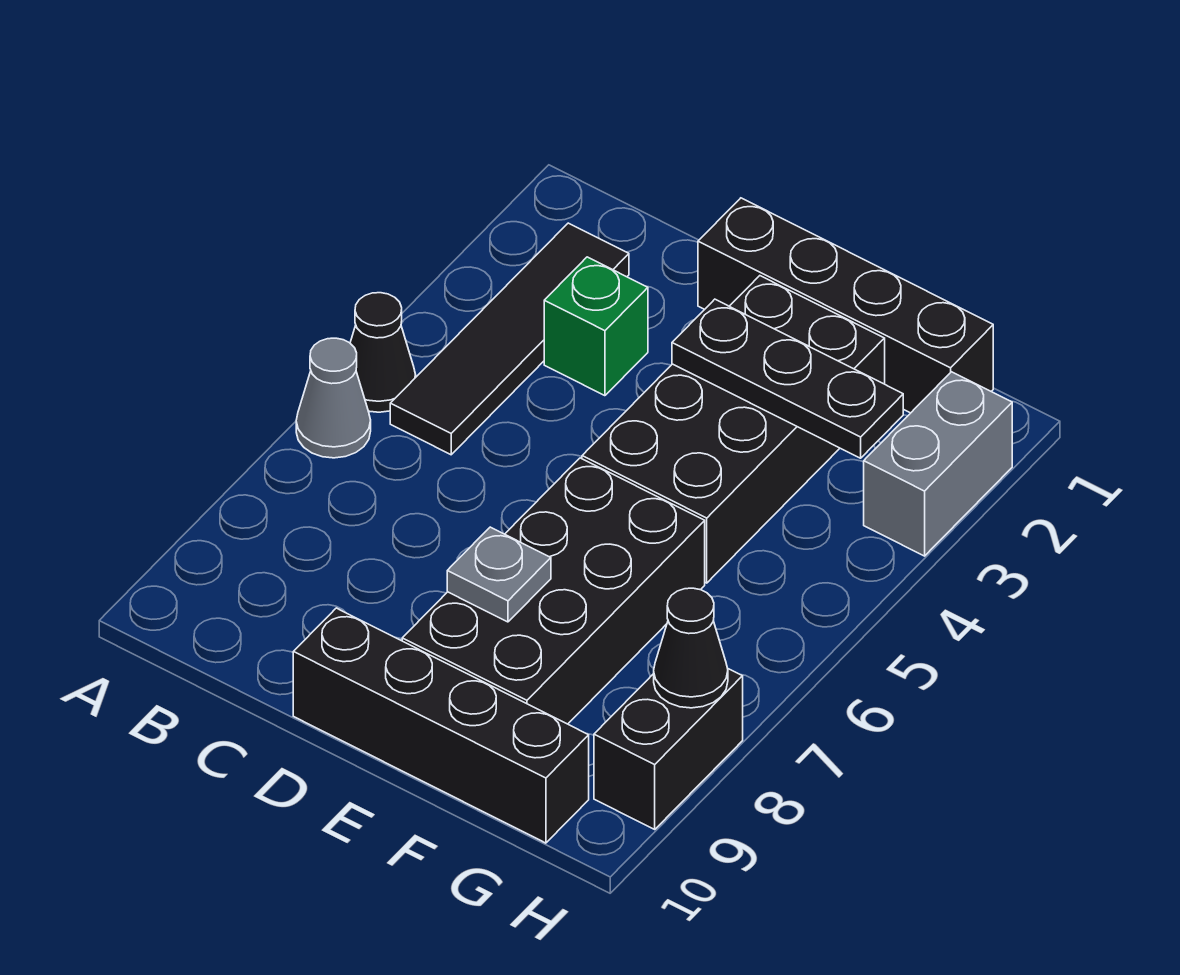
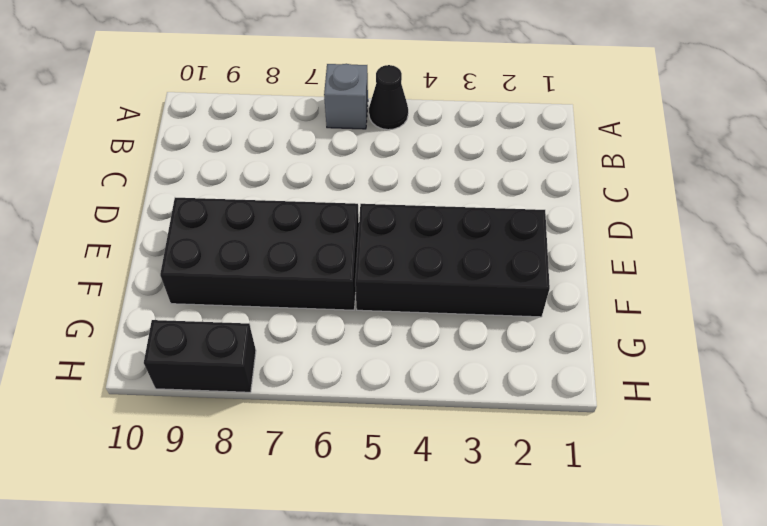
grey 1x1 brick [324,64,368,129] -> grey 1x1 cone [296,338,371,458]
none -> black 1x4 tile [390,223,629,455]
none -> green 1x1 brick [544,257,648,396]
none -> black 1x4 brick [698,198,993,413]

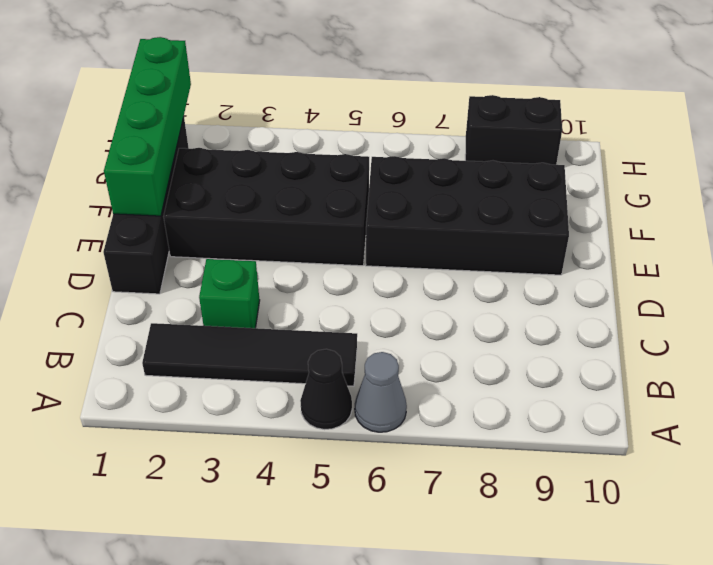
green 1x4 brick [104,37,191,216] -> none
none -> black 1x4 brick [293,608,589,843]
none -> grey 1x2 brick [864,372,1012,556]
none -> black 1x3 plate [672,299,903,458]

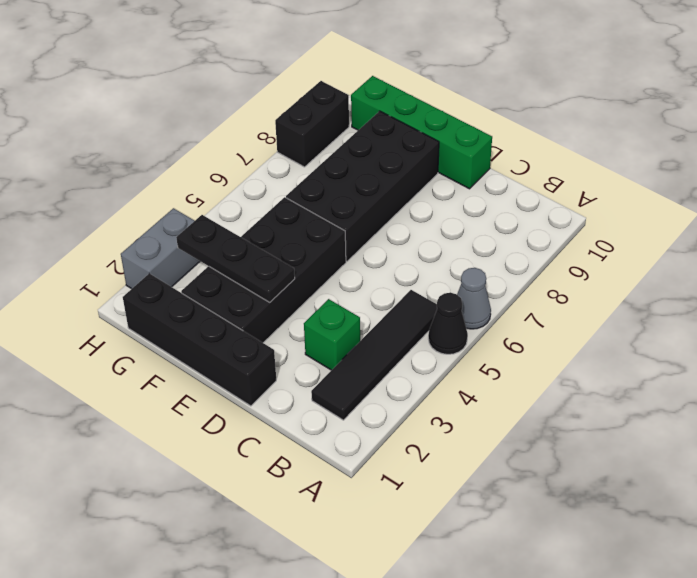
green 1x4 brick [351,76,492,189] -> black 1x4 brick [293,608,589,843]
none -> grey 1x1 plate [447,527,551,622]
none -> black 1x1 cone [654,588,728,708]

